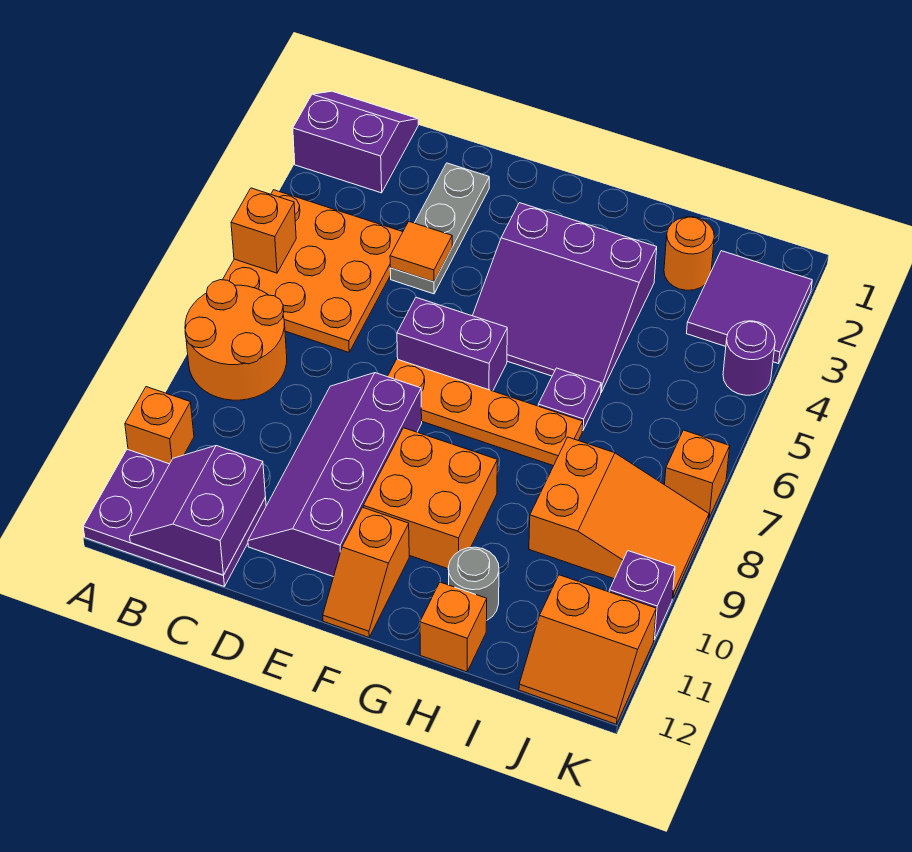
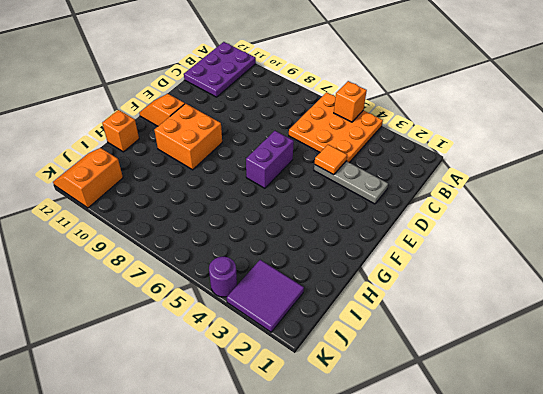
none -> purple 2x2 slope [293,91,418,193]
none -> orange 2x2 round brick [185,280,287,400]
none -> orange 1x1 brick [125,387,194,464]

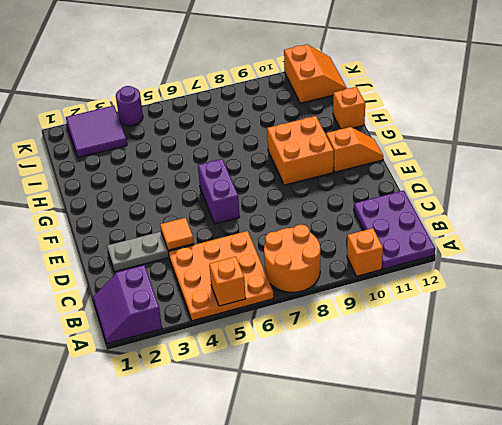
none -> purple 2x4 slope [248,373,422,577]
none -> orange 1x4 plate [387,359,583,466]
none -> purple 3x3 slope [473,203,657,392]

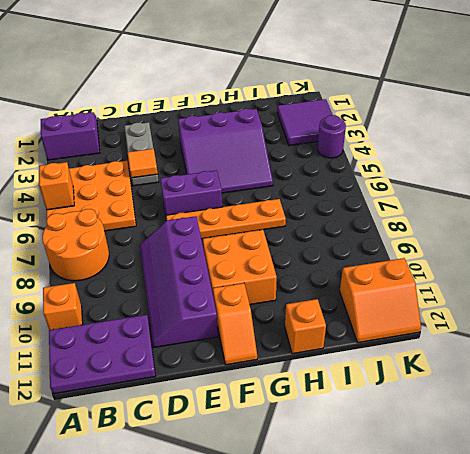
none -> purple 1x1 plate [538,368,601,430]
none -> grey 1x1 round brick [448,547,499,620]
none -> orange 1x1 round brick [664,217,714,290]

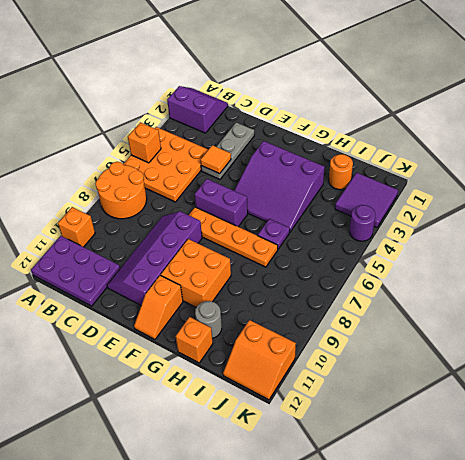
none -> orange 2x3 slope [529,437,709,599]
none -> orange 1x1 brick [665,430,730,517]
none -> purple 1x1 brick [609,551,675,640]

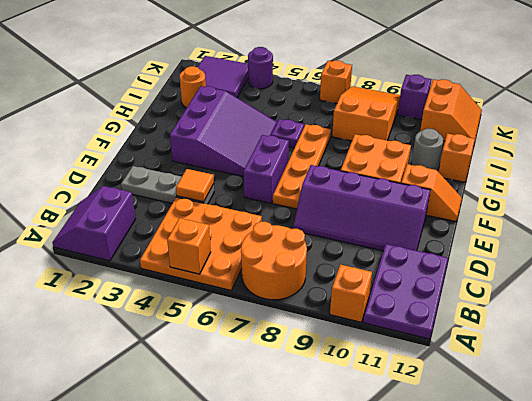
none -> purple 2x2 slope [130,446,265,575]

